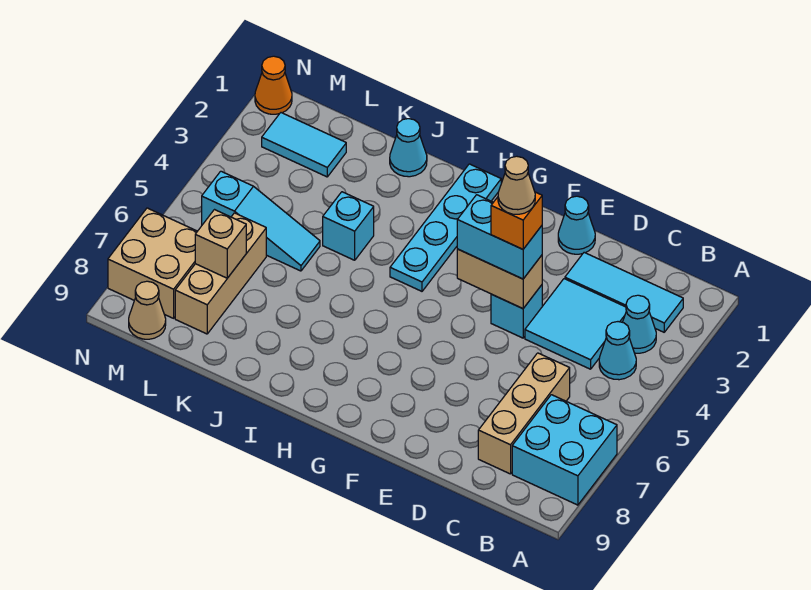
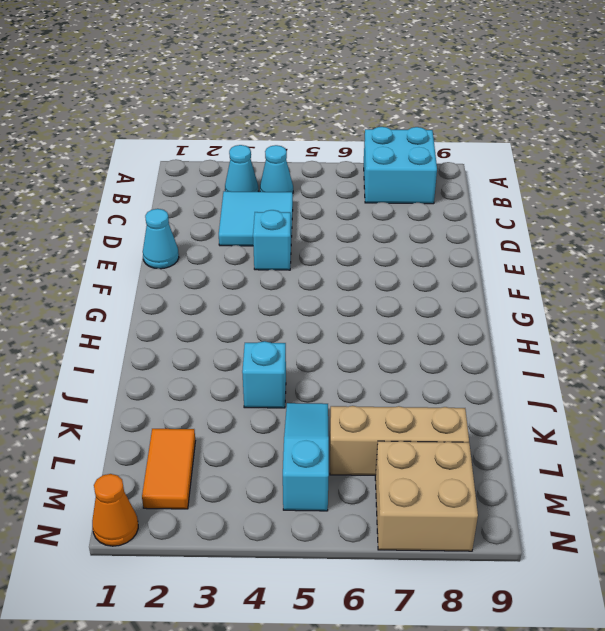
orange 1x2 tile [142,429,195,509] -> cyan 1x2 tile [262,113,346,177]
none -> cyan 1x3 tile [565,253,683,332]
none -> tan 1x3 brick [478,353,570,474]
none -> cyan 1x4 plate [390,164,501,291]

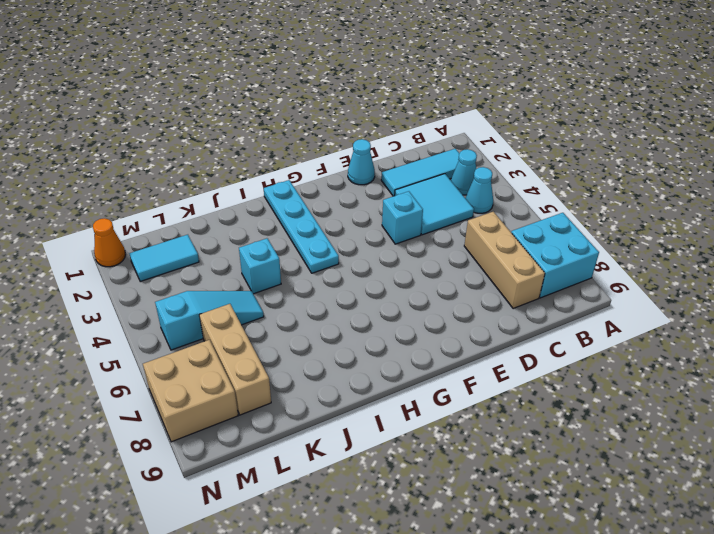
none -> cyan 1x1 cone [390,119,427,177]
none -> tan 1x1 cone [129,281,166,339]
none -> tan 1x2 brick [457,249,542,309]

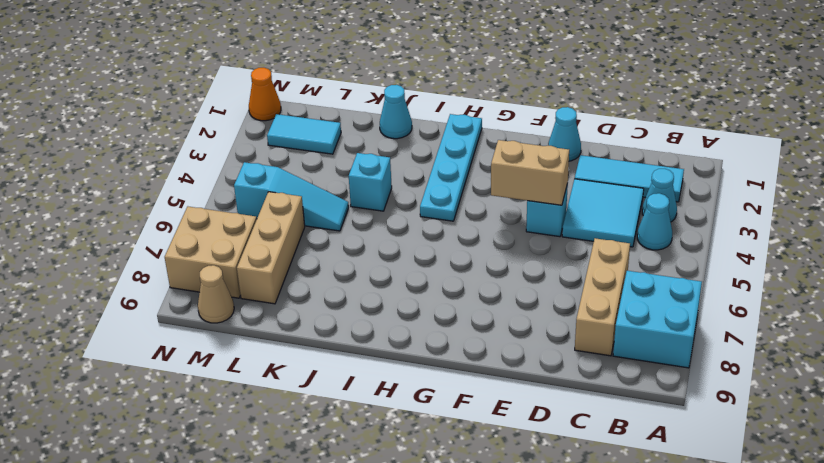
none -> tan 1x1 brick [195,210,246,278]
none -> cyan 1x2 brick [457,195,542,279]
none -> orange 1x1 brick [491,192,542,249]

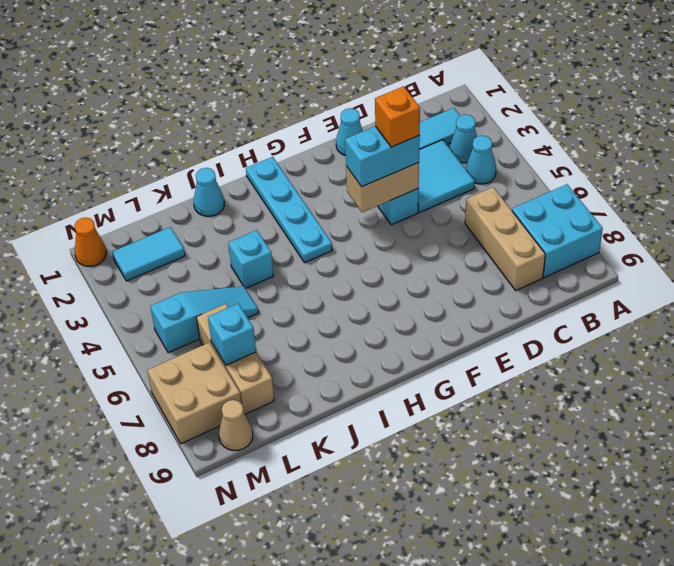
cyan 1x1 brick [208,304,256,365] -> tan 1x1 brick [195,210,246,278]
none -> tan 1x1 cone [498,156,535,214]

